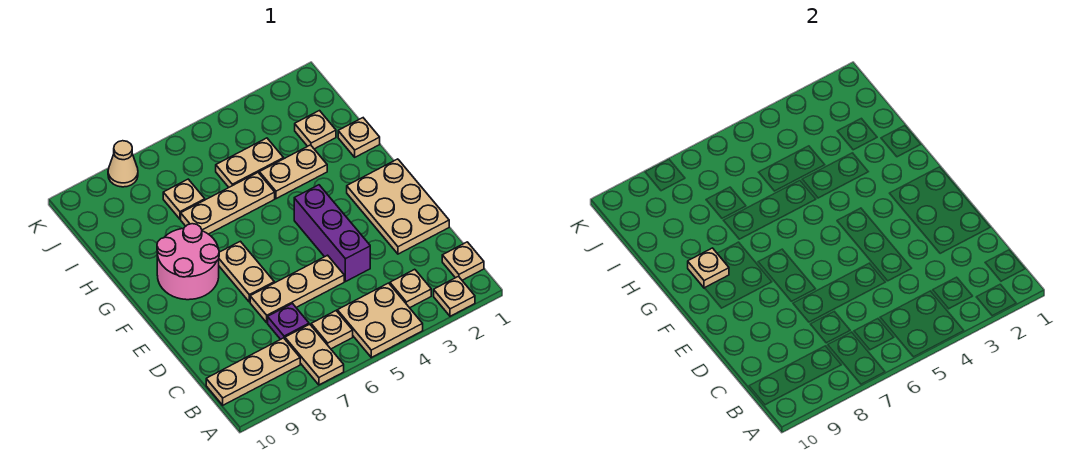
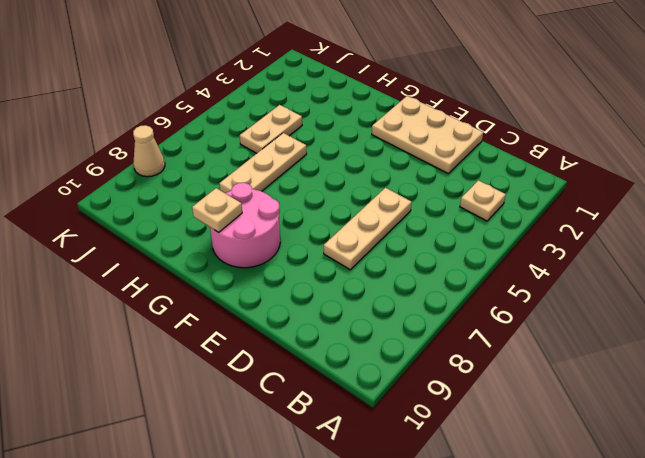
none -> tan 1x1 plate [434,276,475,316]
none -> tan 2x2 plate [337,283,423,357]
none -> tan 1x2 plate [285,324,344,385]

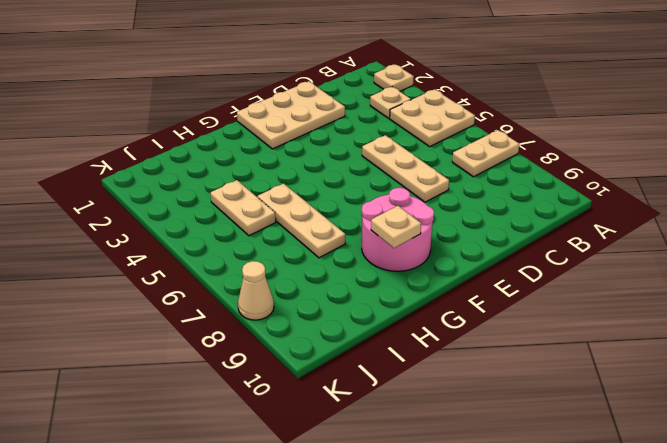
none -> tan 1x1 plate [442,242,484,280]
none -> tan 1x1 plate [311,311,353,349]
none -> tan 1x3 plate [206,338,300,405]

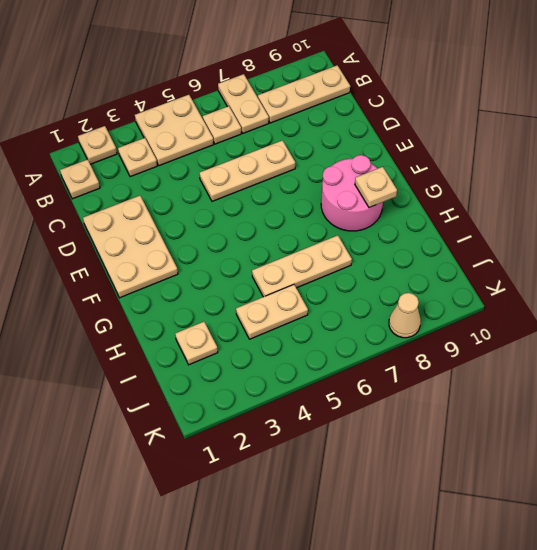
none -> purple 1x1 plate [268,304,309,339]
none -> purple 1x3 brick [294,185,370,282]
none -> tan 1x2 plate [219,241,274,302]

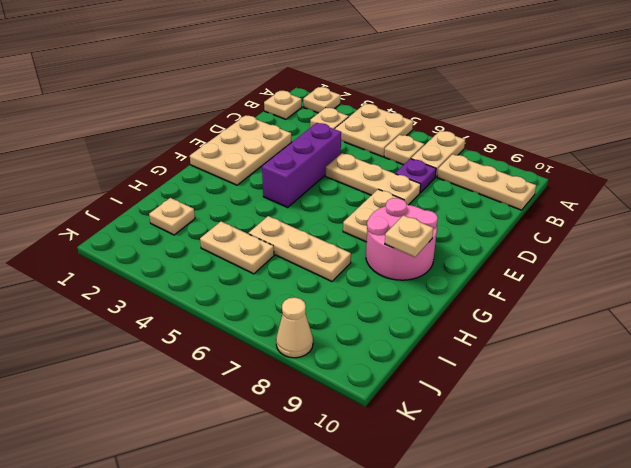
none -> tan 1x1 plate [338,118,380,157]
none -> tan 1x2 plate [259,145,327,199]
none -> tan 1x1 plate [163,179,205,219]

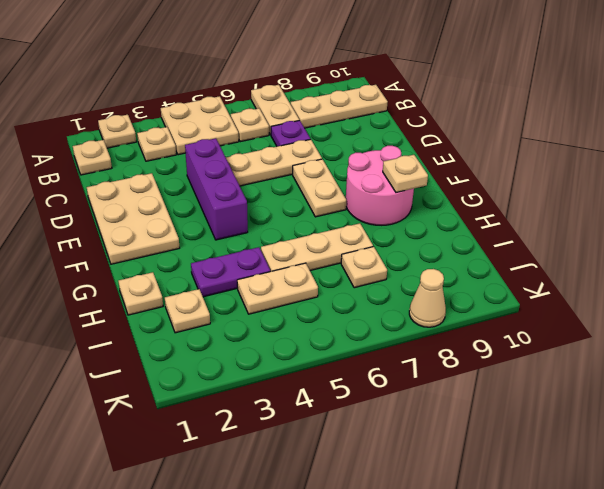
purple 1x2 plate [191,247,270,297] -> tan 1x2 plate [259,145,327,199]

